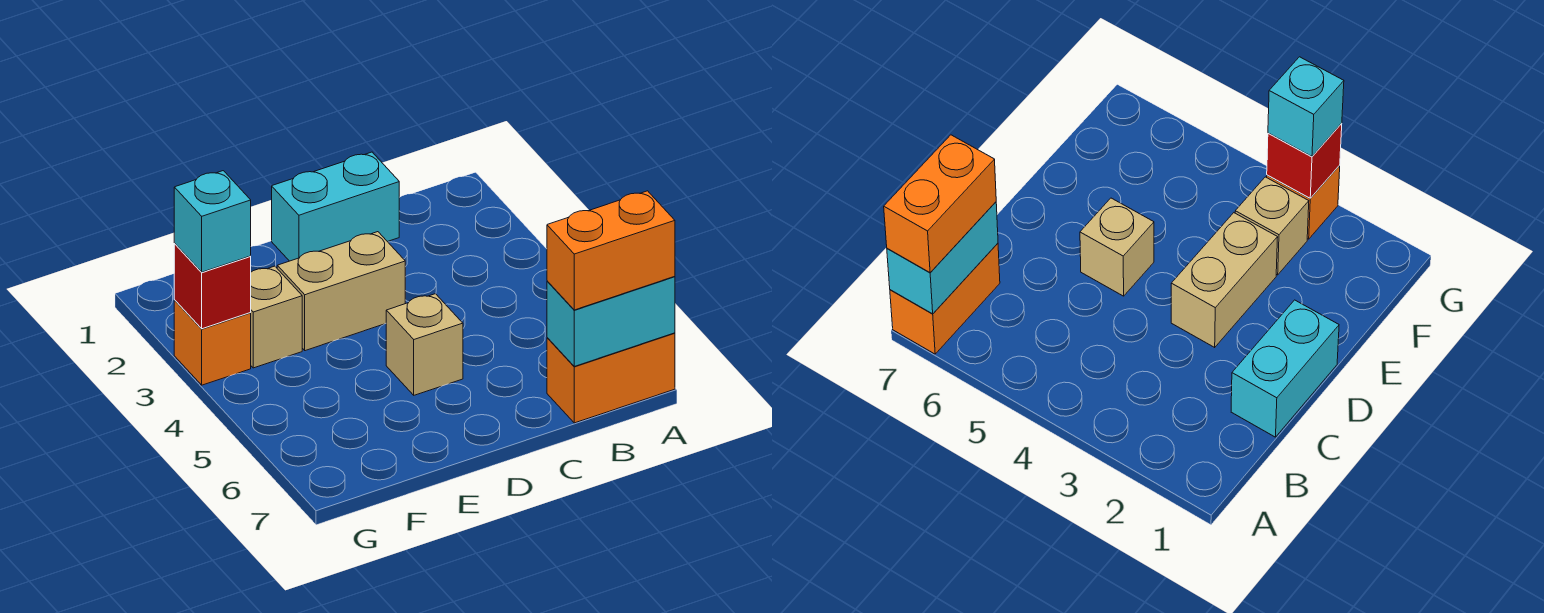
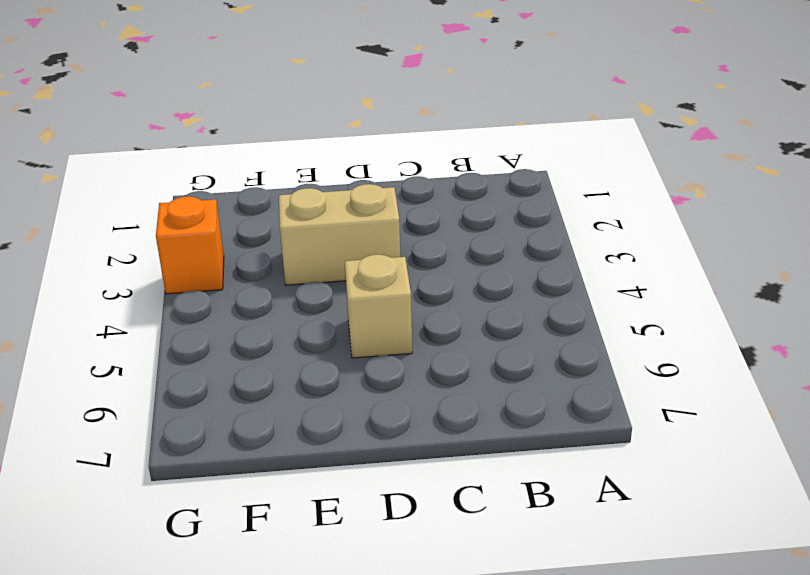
none -> orange 1x2 brick [547,333,675,423]
none -> cyan 1x2 brick [272,152,399,261]

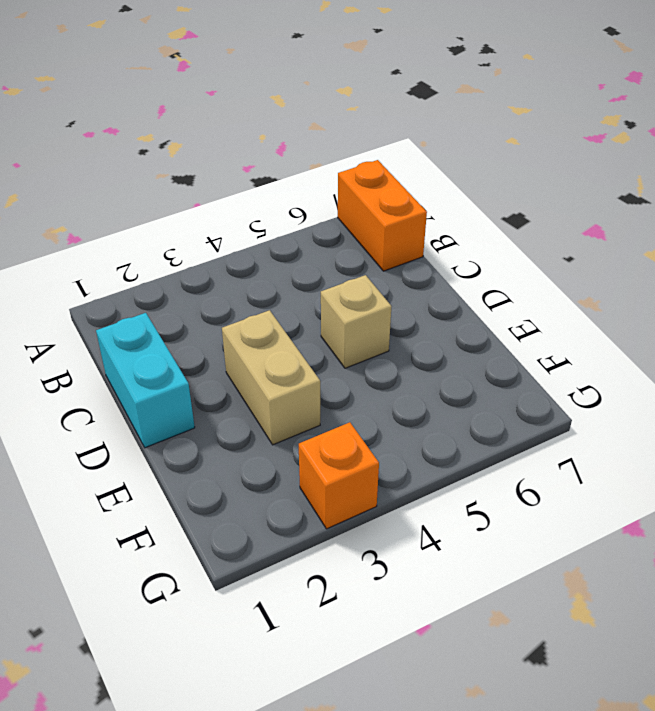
none -> tan 1x1 brick [251,266,302,368]
none -> cyan 1x2 brick [547,276,675,366]

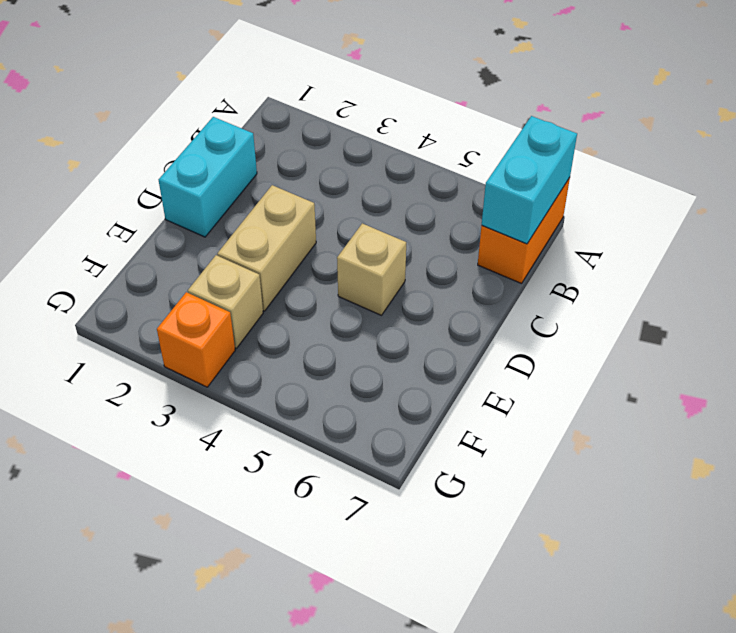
none -> red 1x1 brick [174,244,251,329]
none -> orange 1x2 brick [547,191,675,310]

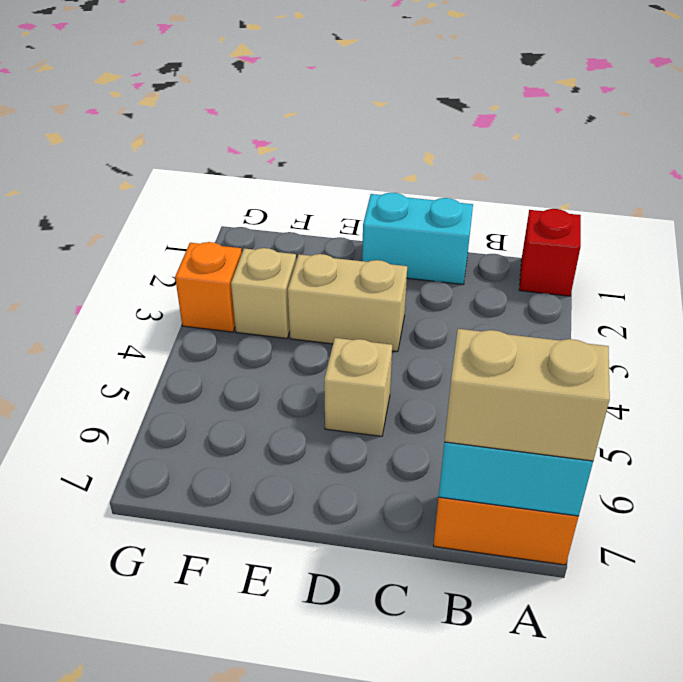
red 1x1 brick [519,209,581,296] -> red 1x1 brick moved to [174,244,251,329]
tan 1x2 brick [444,329,610,461] -> orange 1x2 brick [547,191,675,310]
none -> cyan 1x1 brick [174,171,251,272]

